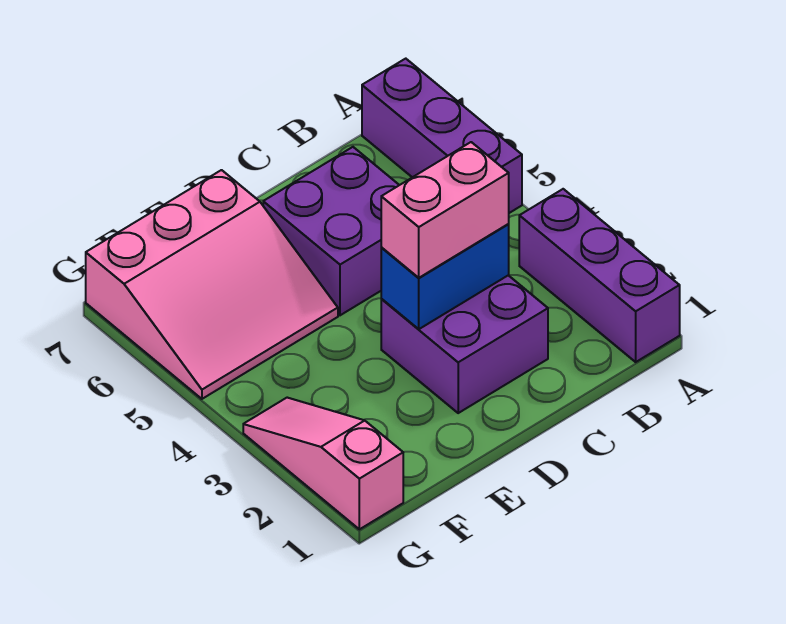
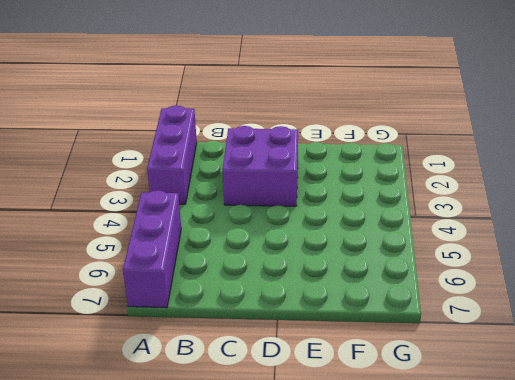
none -> purple 2x2 brick [263,147,399,315]
none -> pink 3x3 slope [86,170,338,399]

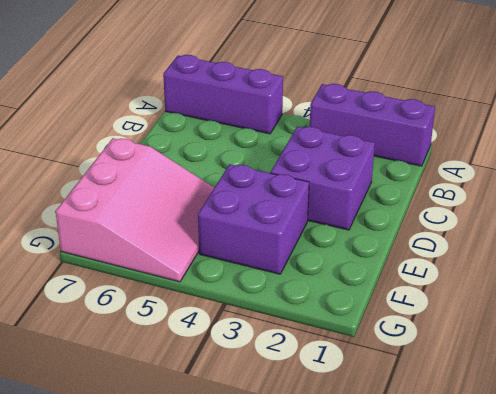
purple 2x2 brick [198,164,309,274] -> purple 2x2 brick moved to [263,147,399,315]
none -> pink 1x3 slope [243,398,403,529]
none -> blue 1x2 brick [381,224,509,329]

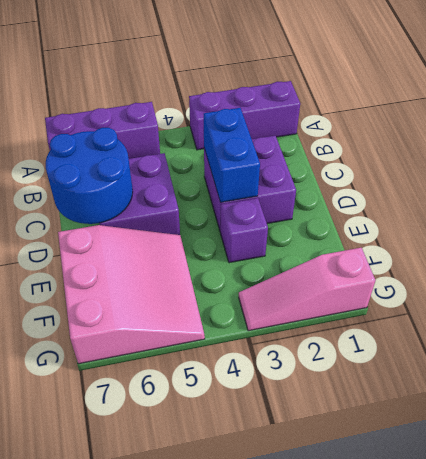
blue 2x2 round brick [46,128,133,224] -> none
purple 1x1 brick [220,198,268,263] -> none
none -> pink 1x2 brick [381,142,509,278]

